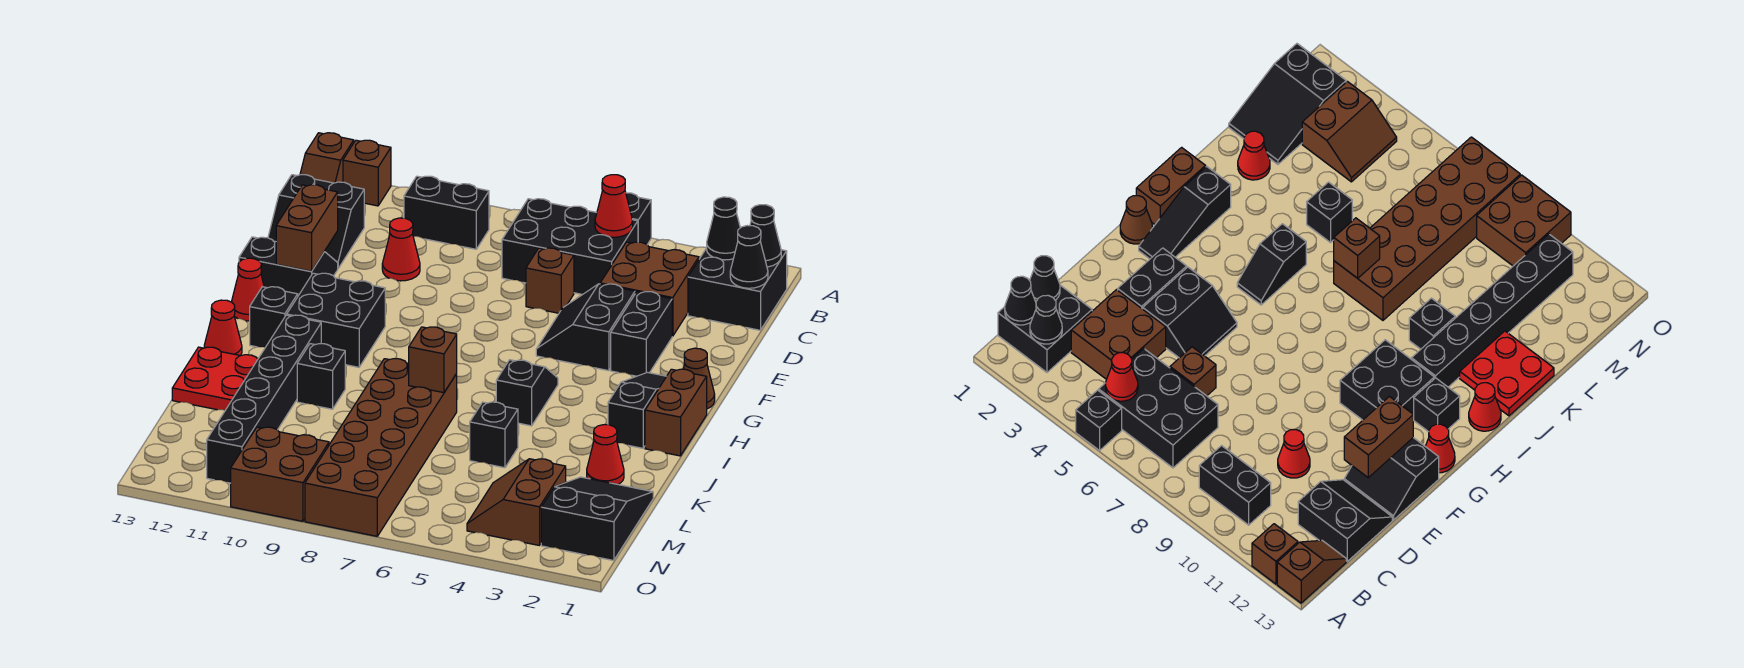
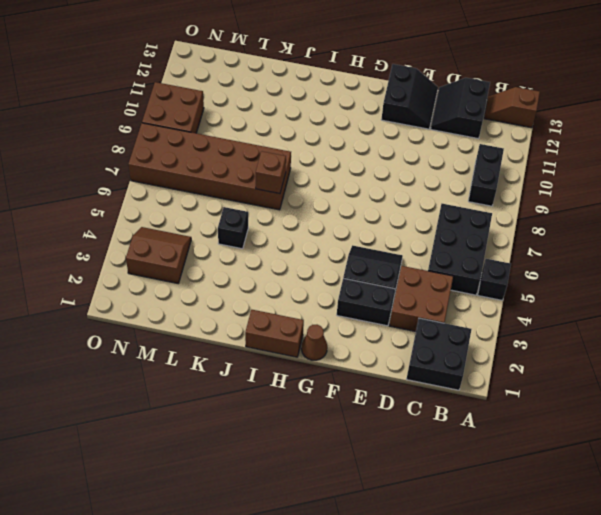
none -> brown 1x1 brick [343,140,391,206]
none -> brown 1x1 brick [526,248,574,313]
none -> red 1x1 cone [382,218,420,281]
none -> black 1x3 slope [608,372,666,448]

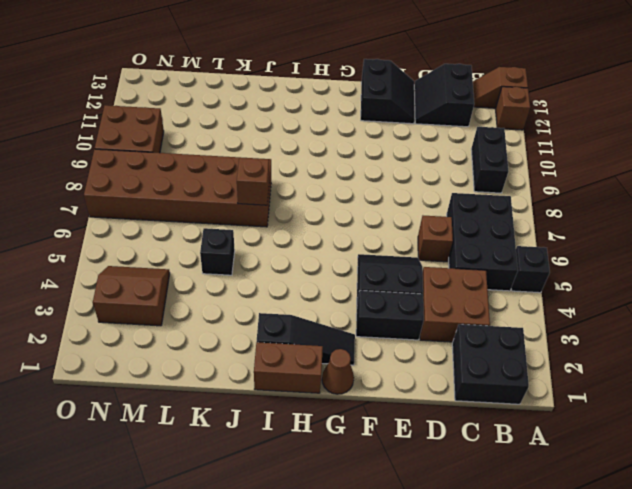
none -> red 1x1 cone [382,218,420,281]
none -> black 2x2 brick [287,273,385,367]
none -> red 1x1 cone [232,258,264,321]
none -> black 1x2 slope [496,360,558,426]

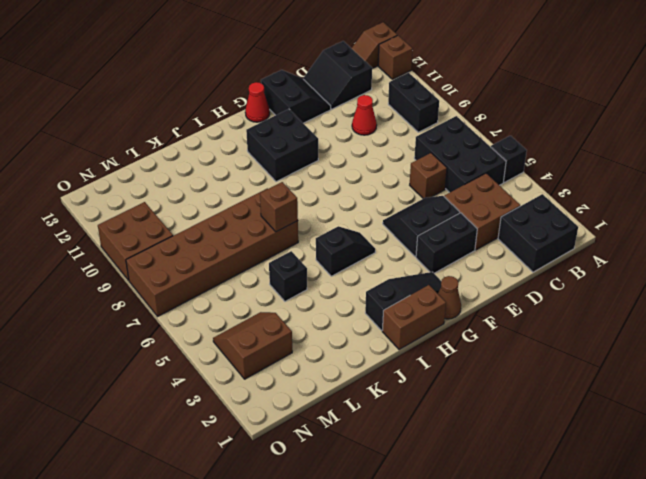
none -> black 1x1 brick [250,287,298,347]
none -> black 1x6 brick [207,315,321,483]
none -> red 1x1 cone [204,300,242,356]
none -> black 1x1 brick [297,344,345,409]

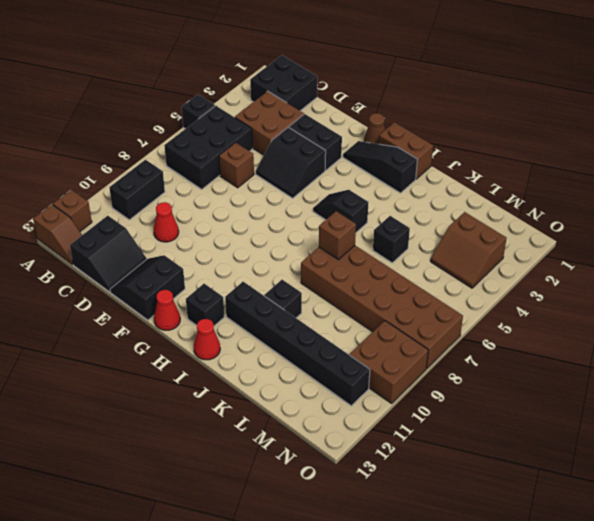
none -> black 2x2 brick [287,273,385,367]
none -> red 2x2 plate [172,347,258,410]
none -> red 1x1 cone [587,425,624,484]
none -> black 2x3 slope [541,477,653,561]

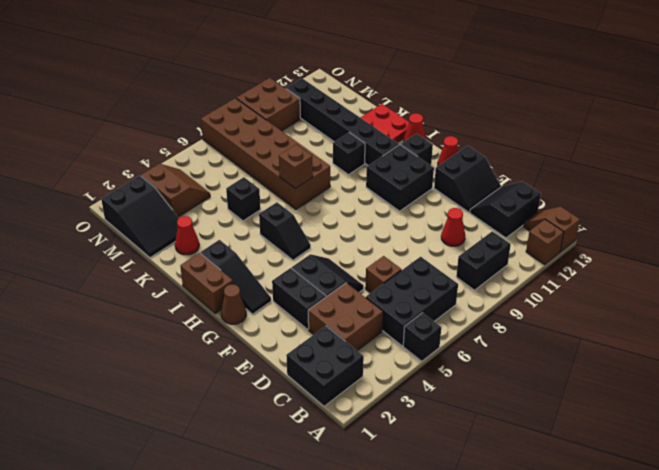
none -> black 1x1 cone [750,205,781,267]
none -> black 1x1 cone [707,197,740,260]
none -> red 1x1 cone [595,175,633,237]
none -> black 1x1 cone [730,226,768,288]

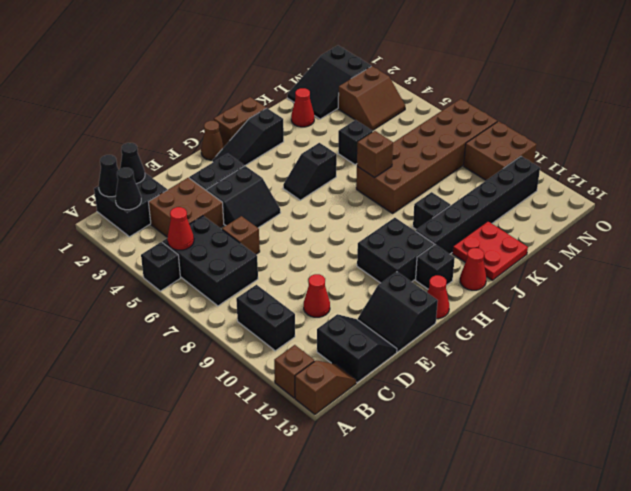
none -> brown 1x2 brick [276,185,338,271]

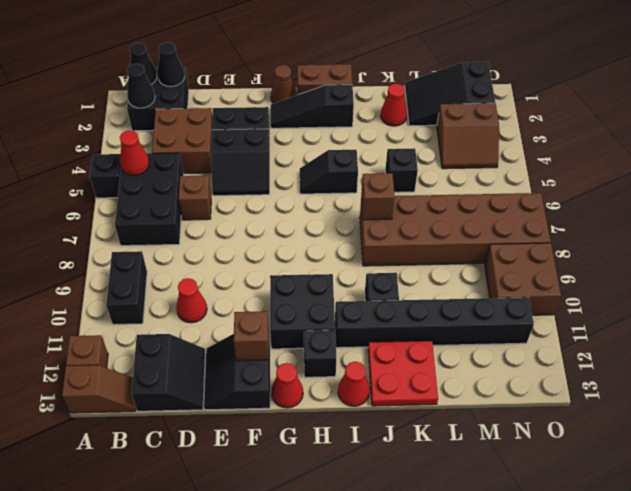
brown 1x1 brick [234,311,269,360] -> brown 1x2 brick [276,185,338,271]

